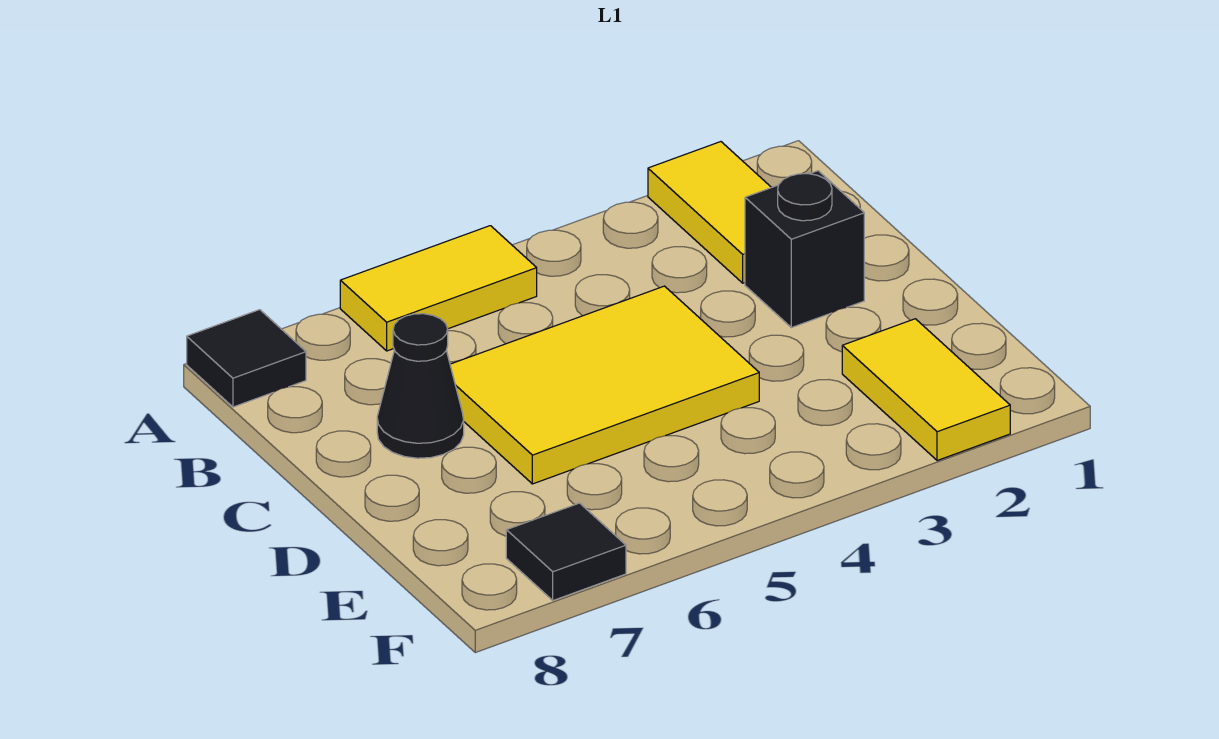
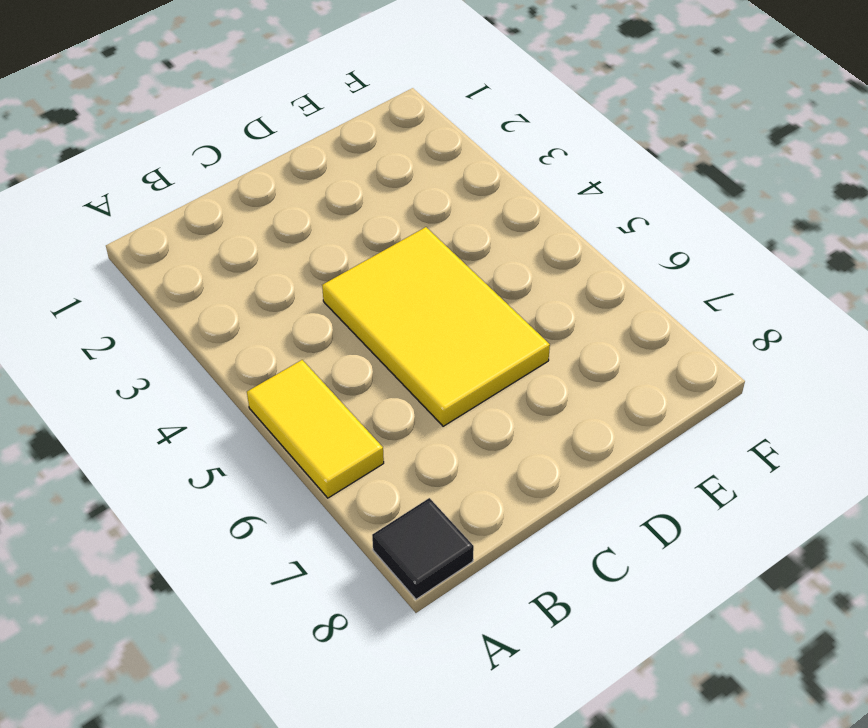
none -> yellow 1x2 tile [648,142,771,283]
none -> black 1x1 brick [745,171,864,328]

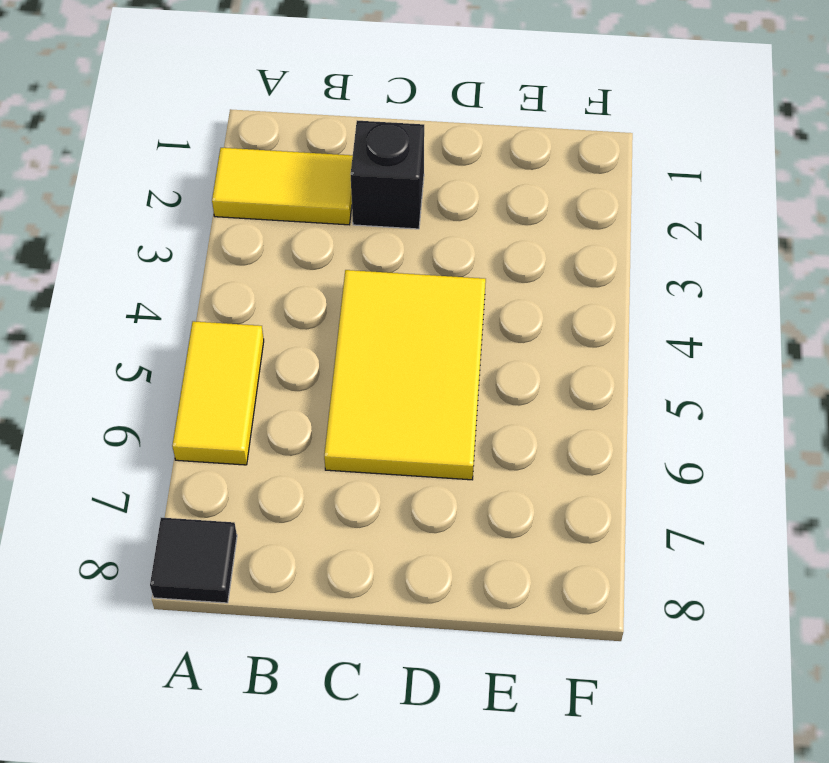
none -> black 1x1 cone [377,314,464,458]
none -> yellow 1x2 tile [842,319,1010,461]

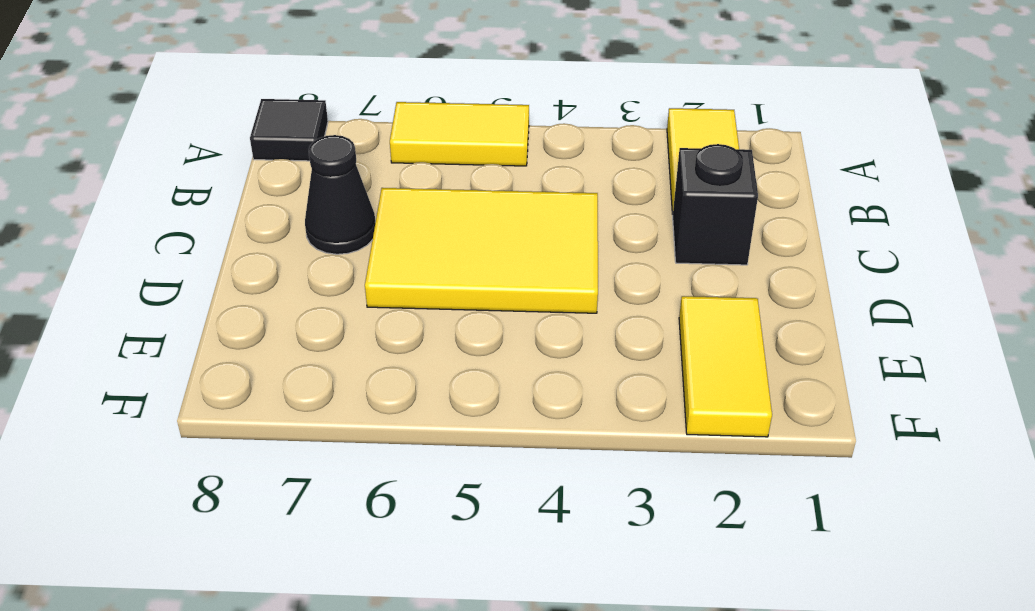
none -> black 1x1 tile [506,503,626,600]

